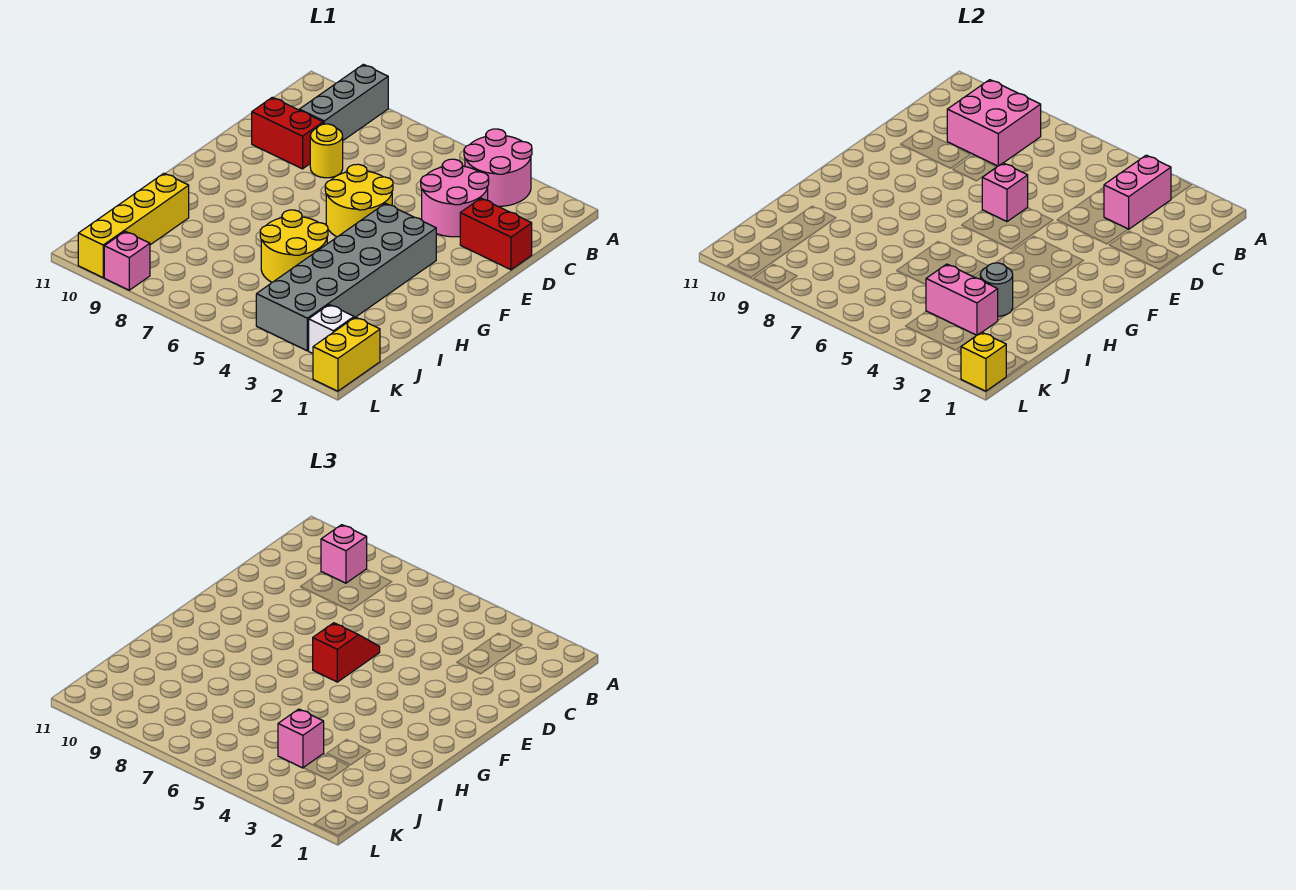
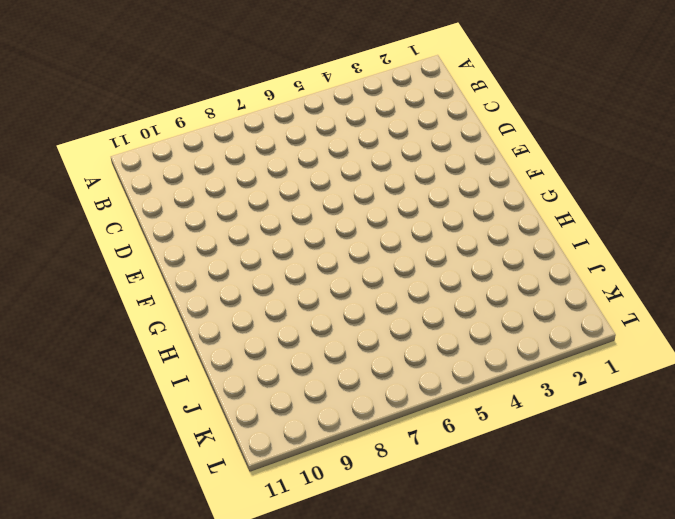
none -> pink 2x2 round brick [464,129,532,206]
none -> grey 1x3 brick [299,64,388,140]
none -> pink 2x2 round brick [421,159,489,237]

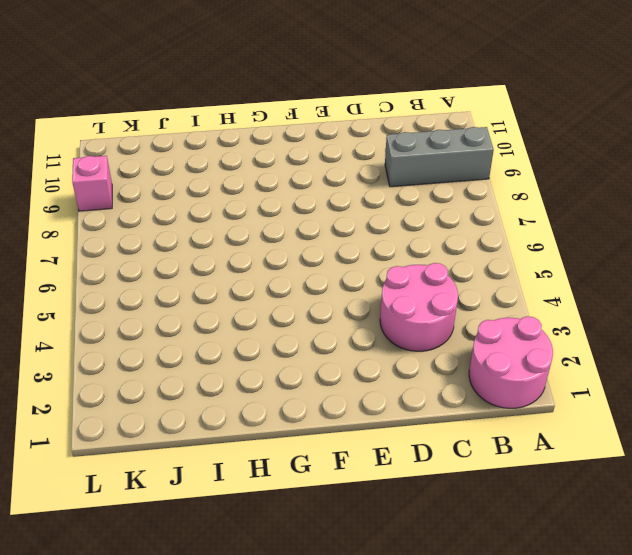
pink 2x2 round brick [469,316,553,408] -> pink 2x2 round brick moved to [464,129,532,206]
none -> red 1x2 brick [460,198,532,270]
none -> yellow 1x1 round brick [310,124,343,178]
none -> red 1x2 brick [252,97,323,169]

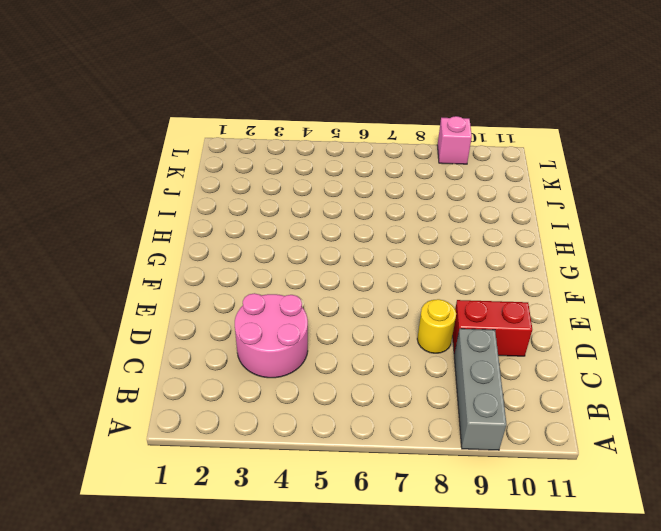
none -> pink 2x2 round brick [464,129,532,206]
none -> red 1x2 brick [460,198,532,270]
none -> yellow 2x2 round brick [325,164,393,237]

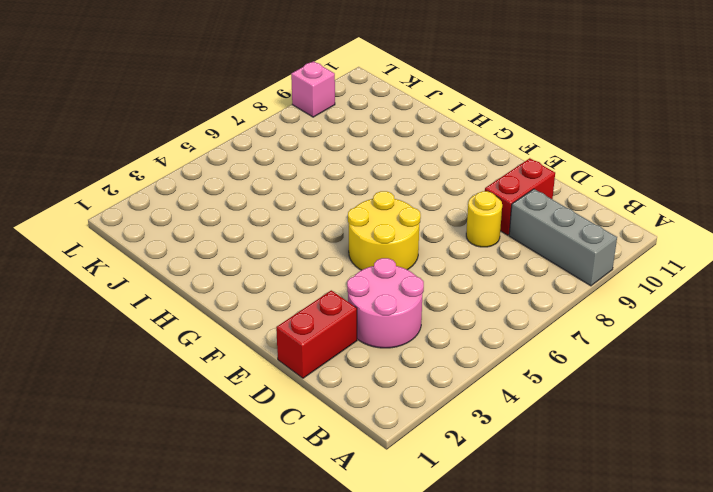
none -> pink 2x2 round brick [464,129,532,206]
none -> grey 2x6 brick [256,203,436,351]
none -> yellow 2x2 round brick [260,210,328,282]

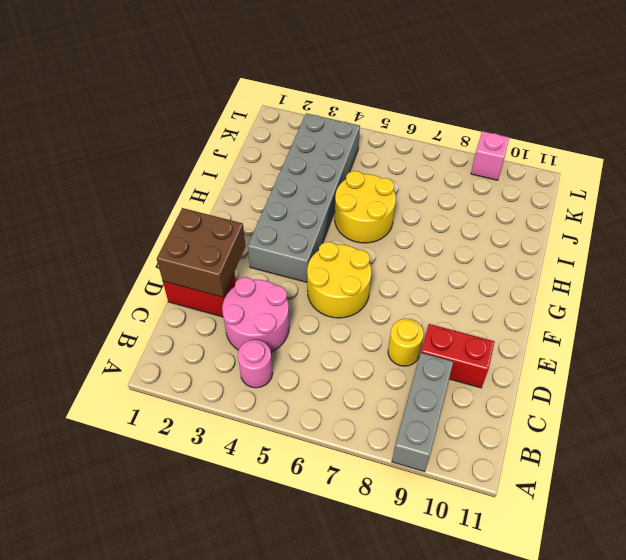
pink 1x1 round brick [238,340,273,388] -> pink 2x2 round brick [464,129,532,206]
brown 2x2 brick [157,208,246,297] -> none
none -> yellow 1x4 brick [78,173,189,278]
none -> yellow 1x2 brick [313,317,380,391]
none -> white 1x1 brick [309,305,354,353]

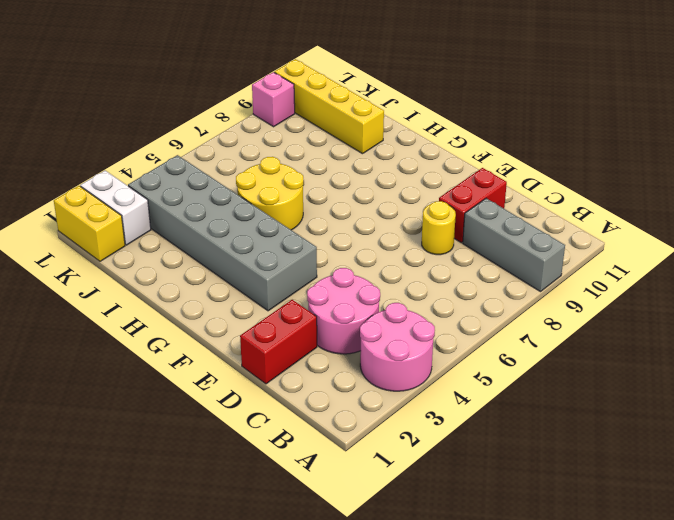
white 1x2 brick [80,171,151,245] -> white 1x1 brick [309,305,354,353]
none -> yellow 2x2 round brick [325,164,393,237]
none -> pink 1x2 brick [1104,155,1171,229]
none -> pink 2x2 brick [947,80,1041,166]

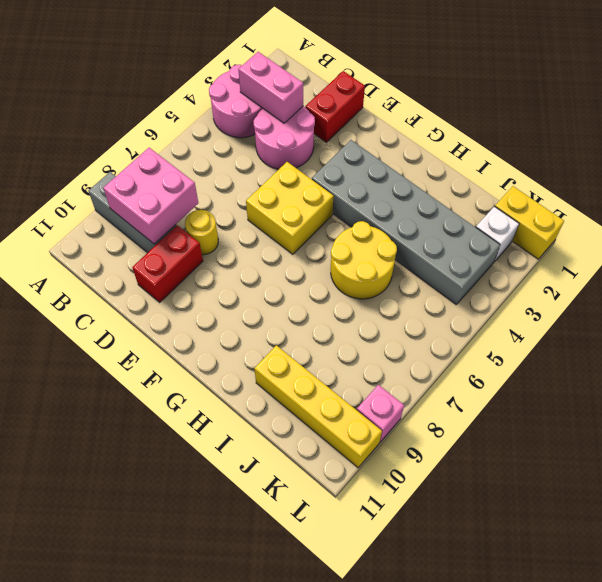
yellow 2x2 brick [246,162,334,254] -> yellow 2x2 round brick [325,164,393,237]
none -> pink 1x1 brick [982,163,1028,222]
none -> grey 1x1 round brick [980,263,1013,316]
none -> pink 1x2 brick [926,264,998,335]

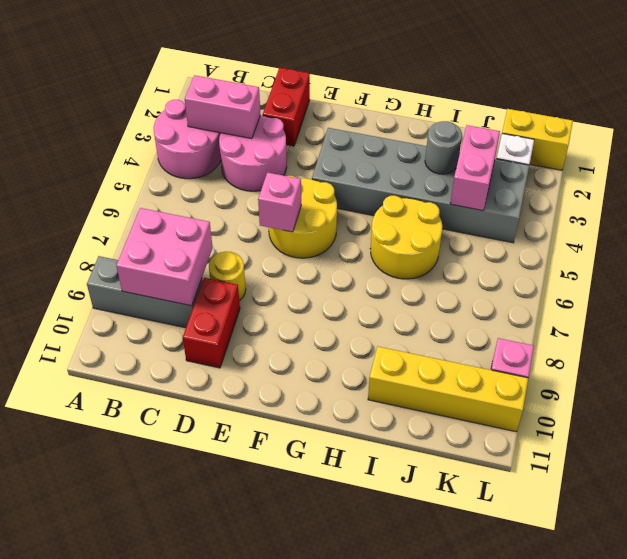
none -> yellow 1x1 brick [961,332,1006,391]
none -> pink 1x1 brick [321,525,367,583]
none -> red 1x2 slope [313,623,380,682]

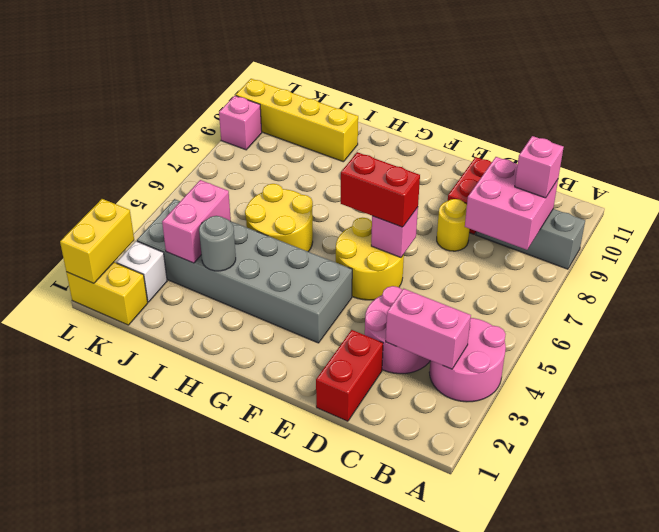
red 1x2 brick [341,152,420,227] -> red 1x2 slope [313,623,380,682]
yellow 1x2 brick [60,199,134,283] -> yellow 1x1 brick [961,332,1006,391]
none -> pink 1x1 brick [278,709,324,768]

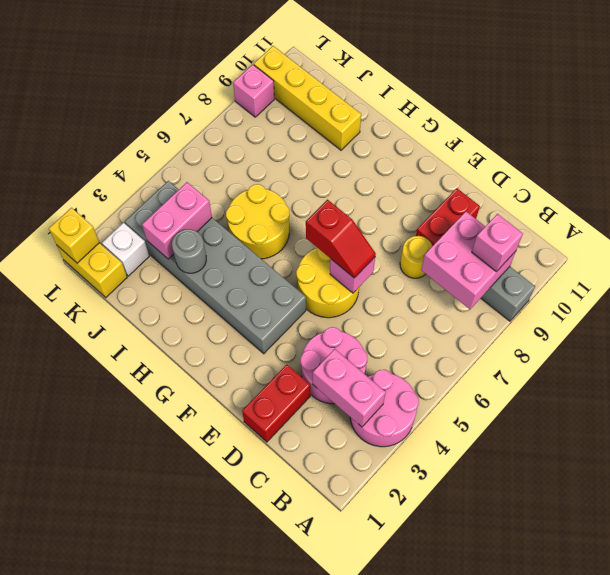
none -> pink 1x1 brick [278,709,324,768]

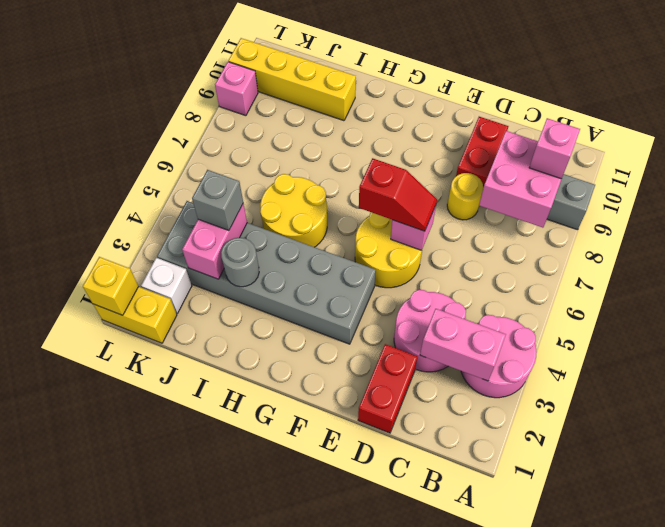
grey 1x1 brick [192,170,243,230] -> pink 1x1 brick [278,709,324,768]

